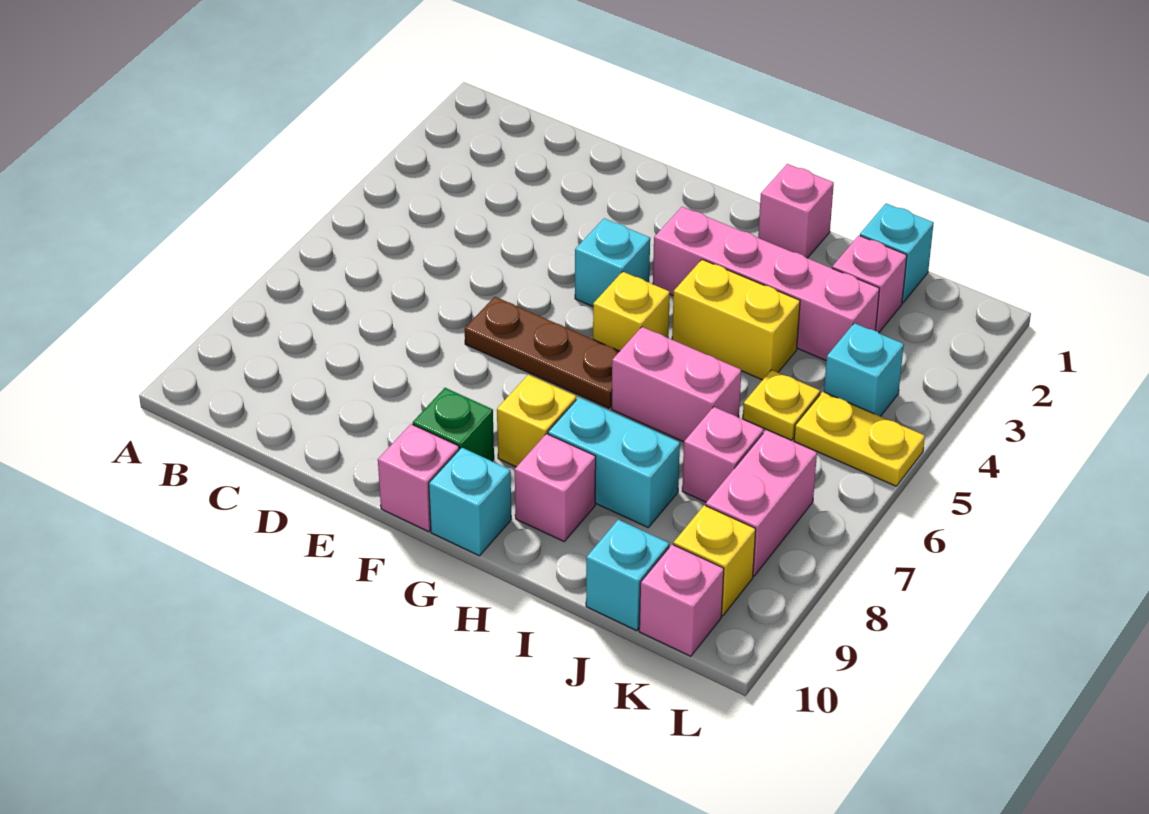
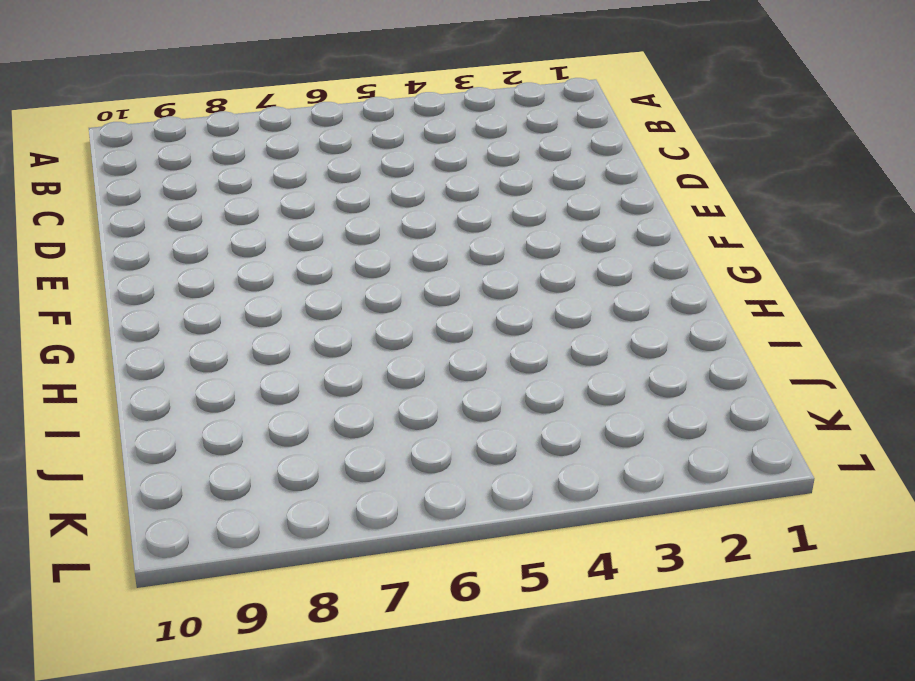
none -> brown 1x3 plate [465,297,620,408]
none -> cyan 1x1 brick [575,218,650,306]
none -> green 1x1 brick [413,388,494,461]

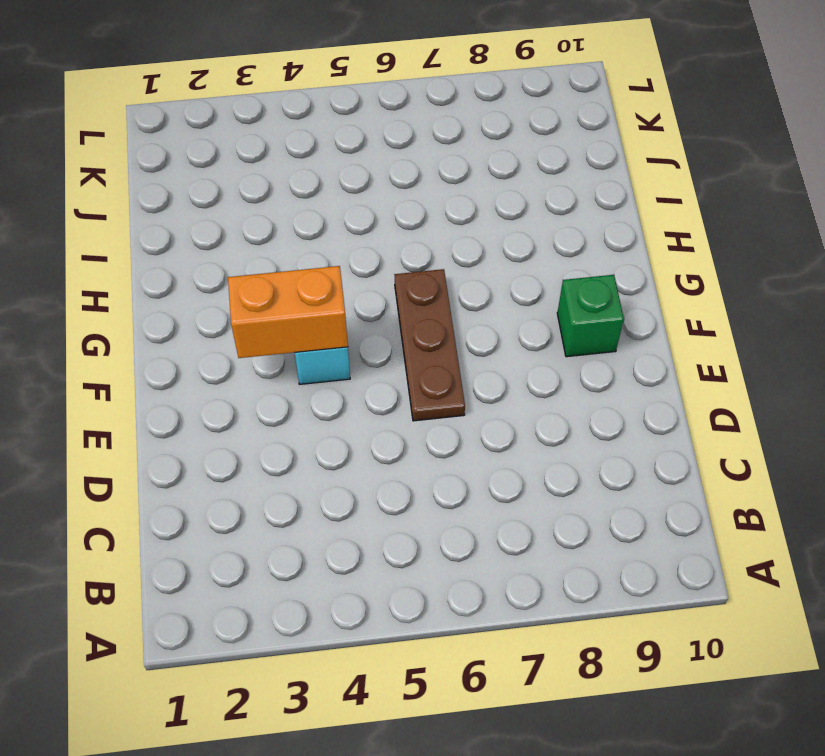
orange 1x2 brick [228,266,348,358] -> none
none -> pink 1x1 brick [378,424,459,532]
none -> pink 1x4 brick [653,207,880,361]
none -> yellow 1x1 brick [593,272,670,351]

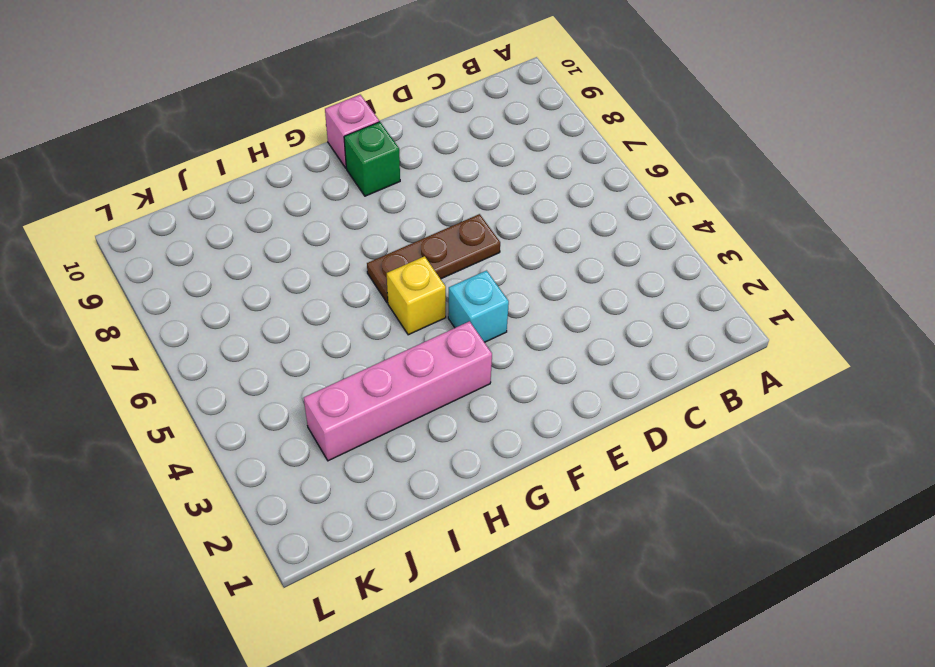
none -> yellow 1x1 brick [497,375,576,467]
none -> cyan 1x1 brick [429,447,512,556]
none -> pink 1x1 brick [758,164,834,258]

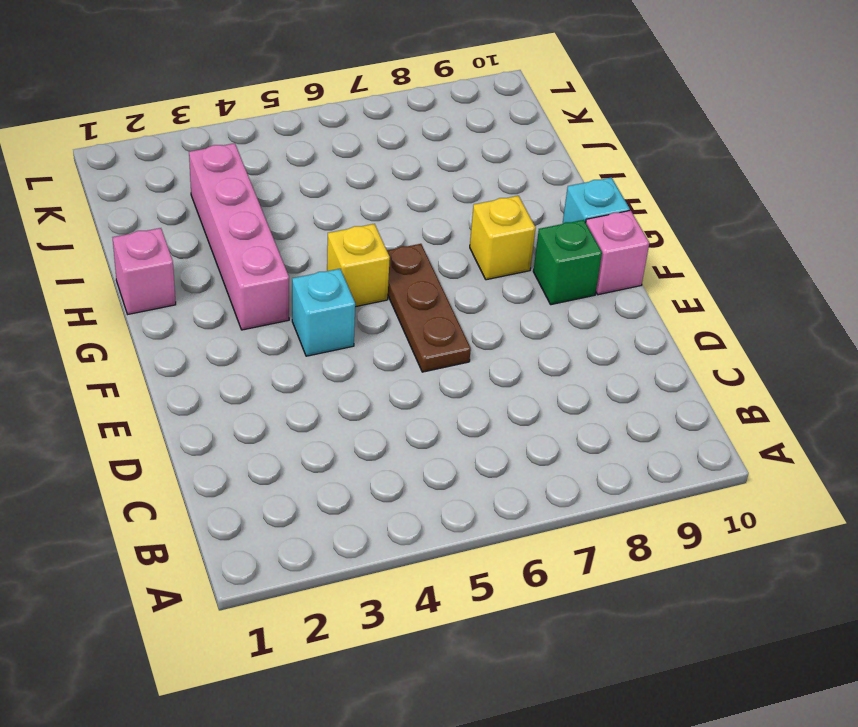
none -> yellow 1x2 brick [672,260,800,380]
none -> pink 1x2 brick [612,327,741,442]
none -> cyan 1x2 brick [548,397,680,527]

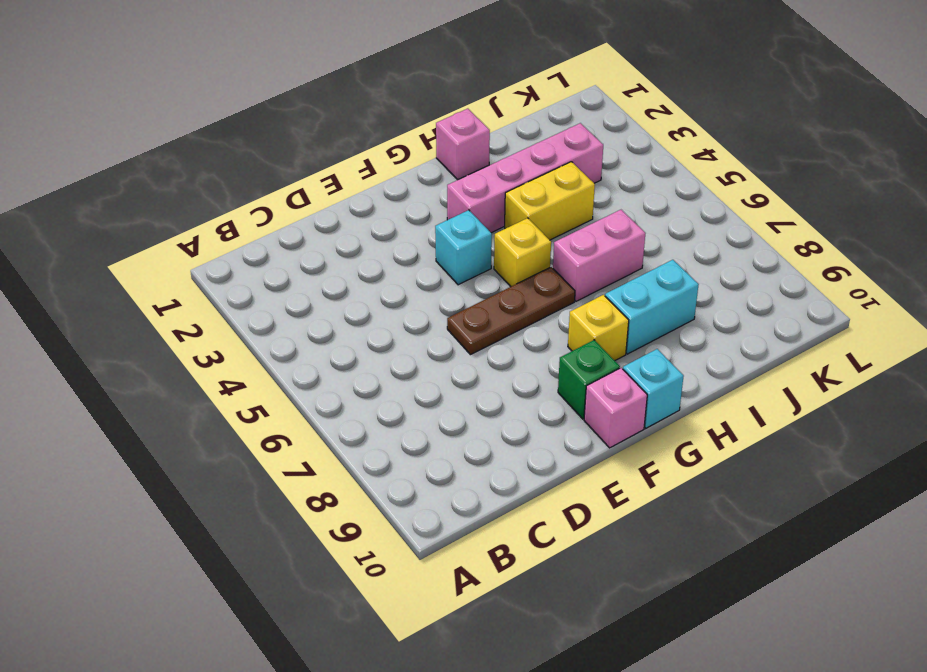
none -> pink 1x1 brick [515,434,596,541]
none -> cyan 1x1 brick [860,203,934,303]
none -> pink 1x1 brick [832,236,907,333]

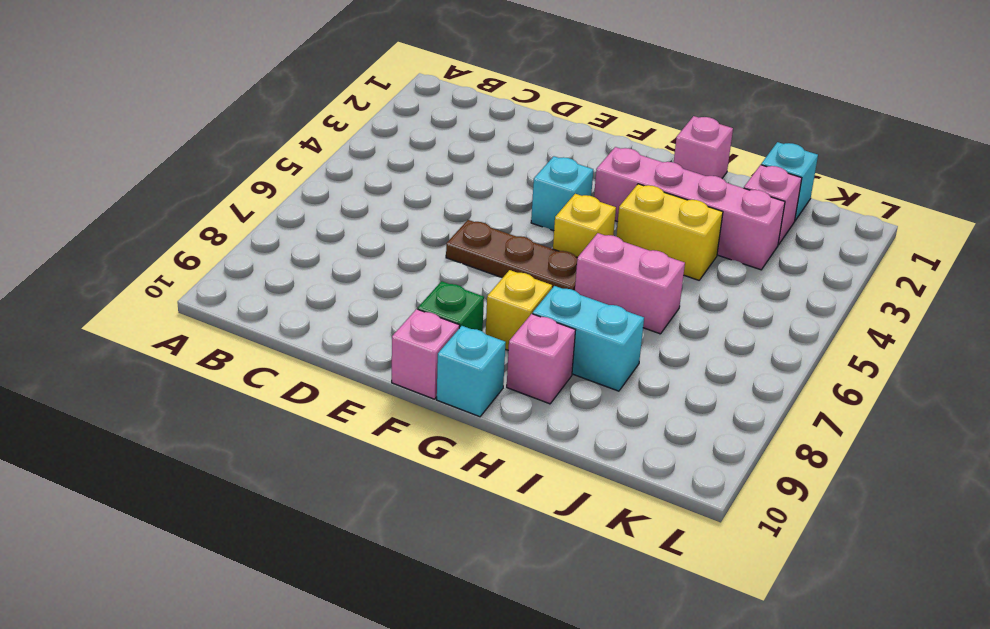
none -> yellow 1x1 plate [743,370,820,440]
none -> pink 1x1 brick [682,407,764,502]
none -> cyan 1x1 brick [586,520,669,631]

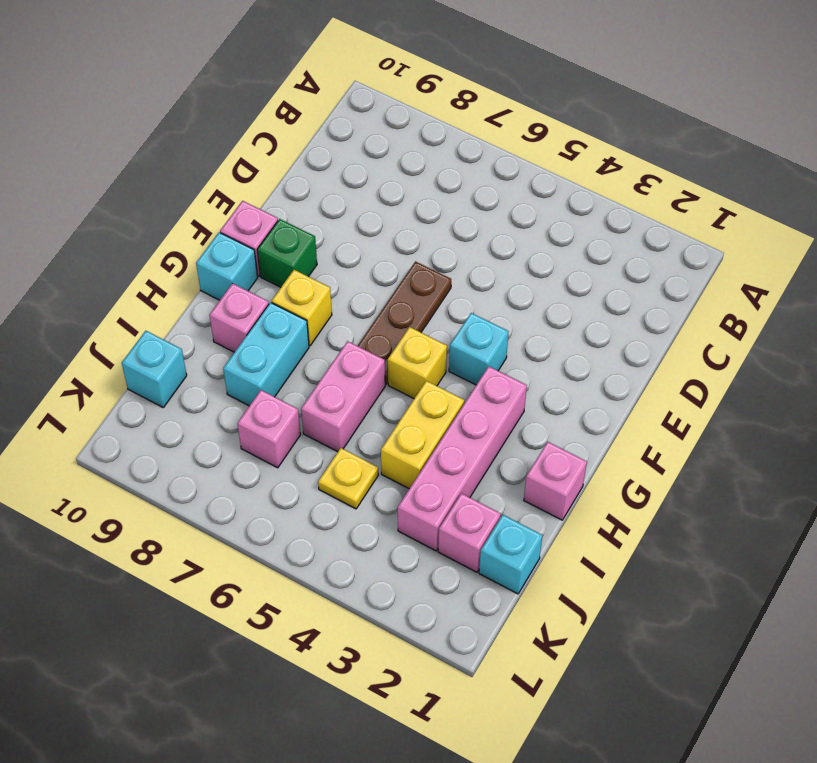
none -> cyan 1x1 brick [824,323,904,416]
none -> yellow 1x2 plate [794,392,925,486]
none -> pink 1x2 brick [706,430,817,576]

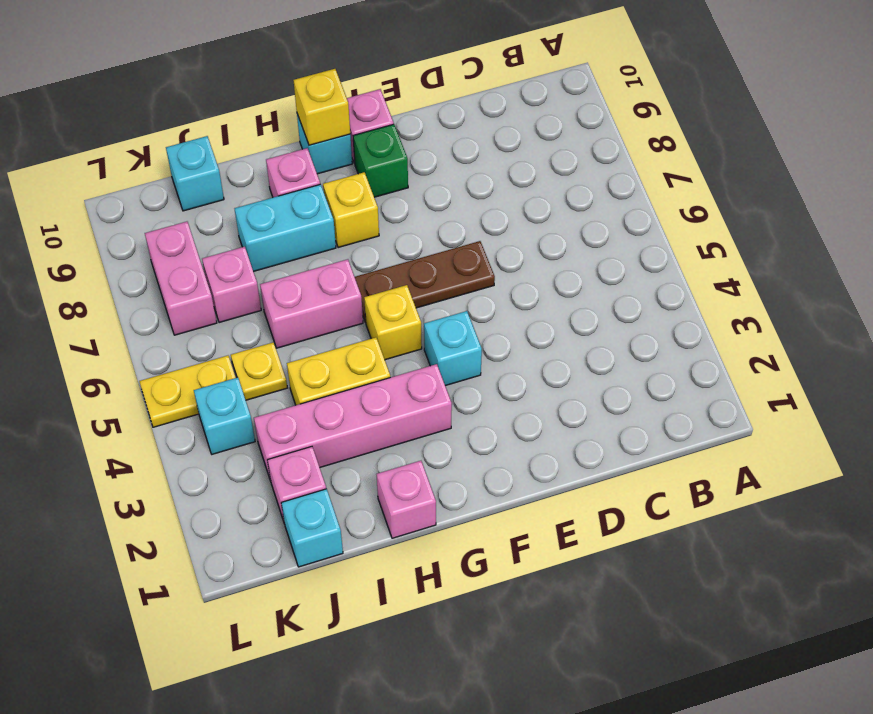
yellow 1x1 brick [294,69,350,145] -> yellow 1x1 brick moved to [673,505,756,616]
none -> pink 1x1 brick [639,545,724,656]

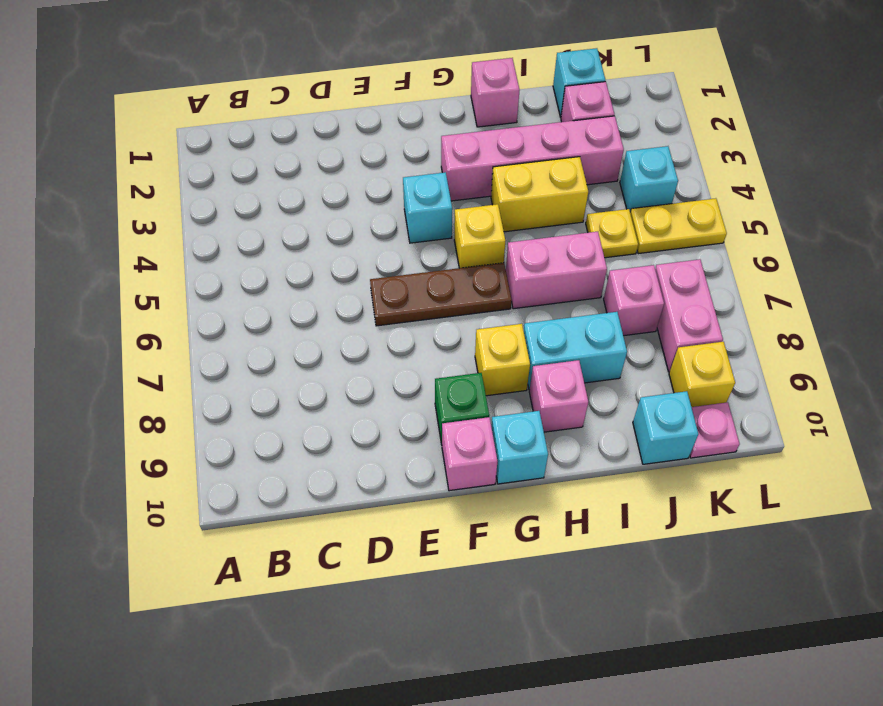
pink 1x1 plate [690,402,740,458] -> pink 1x1 brick [639,545,724,656]

